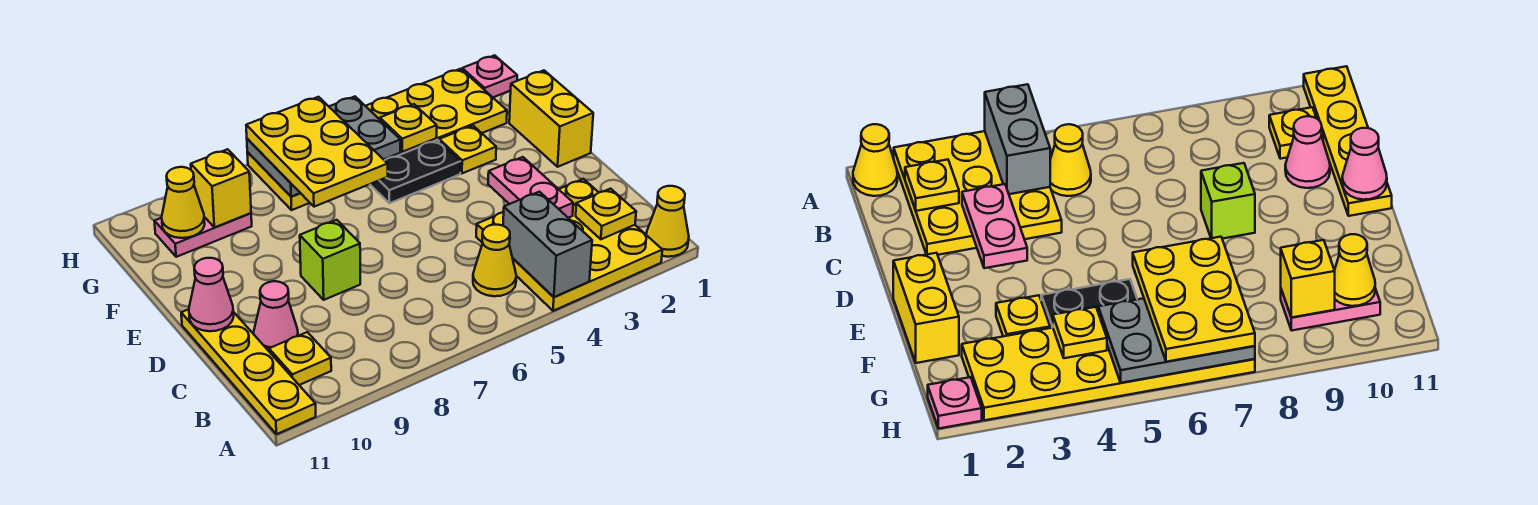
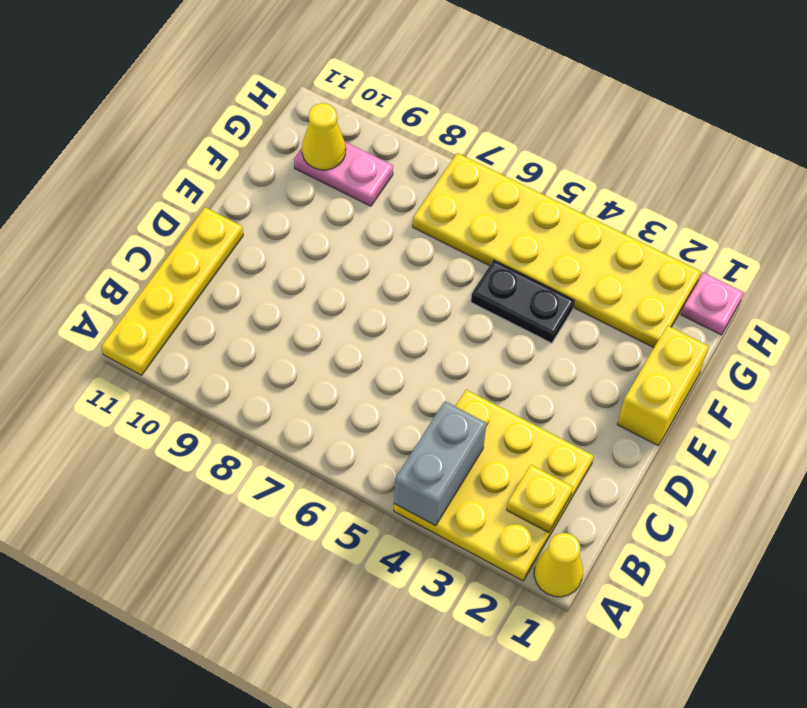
none -> yellow 1x1 cone [473,225,516,296]
none -> yellow 1x1 plate [269,332,331,385]
none -> pink 1x1 cone [254,281,298,351]

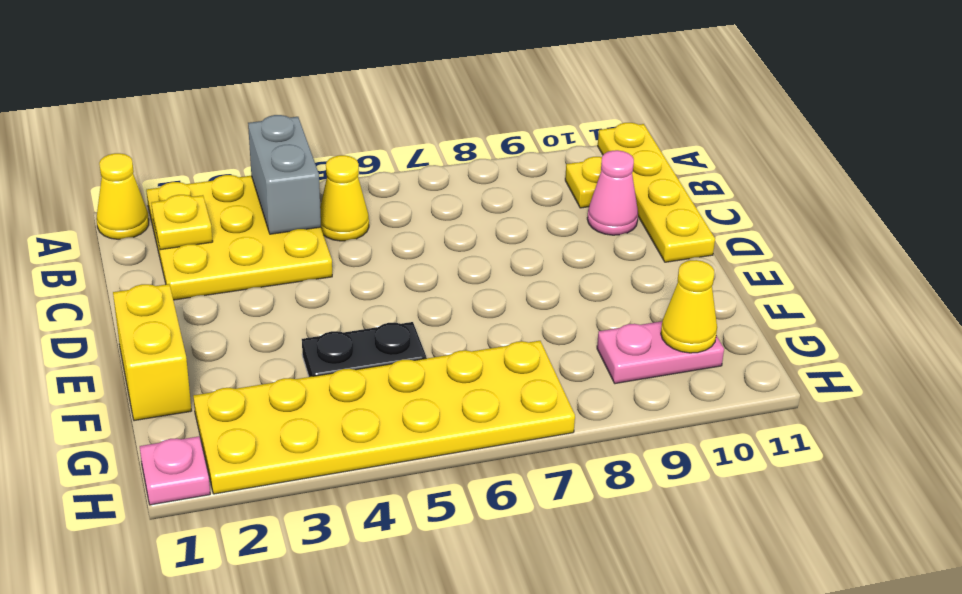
none -> lime 1x1 brick [300,220,360,300]
none -> yellow 1x1 plate [439,126,496,173]
none -> pink 1x2 plate [488,157,573,218]

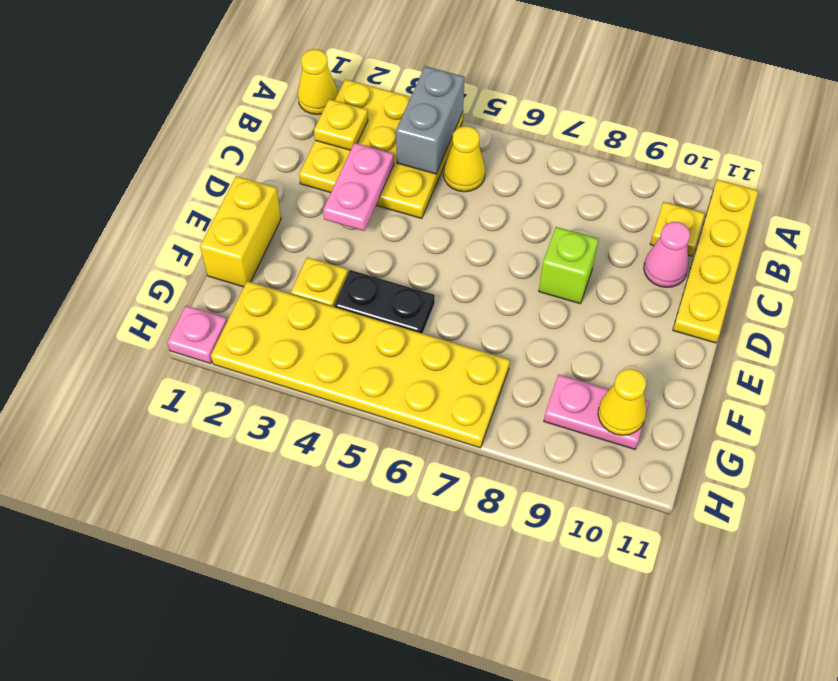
none -> pink 1x1 cone [189,258,234,331]
none -> yellow 1x1 plate [380,104,437,152]
none -> grey 2x3 plate [247,97,401,197]

